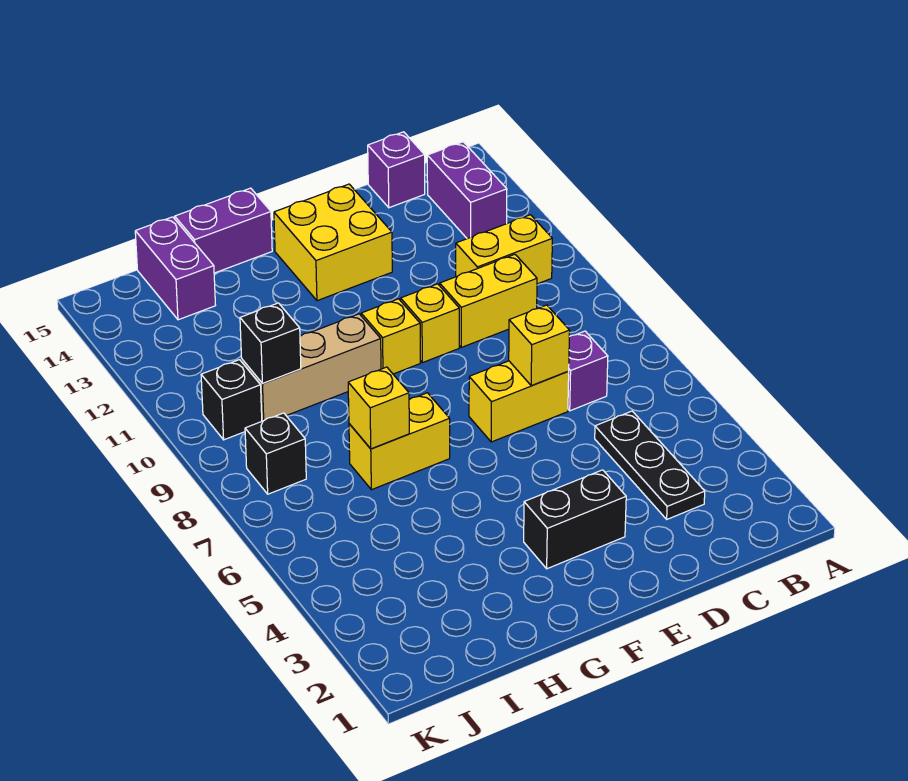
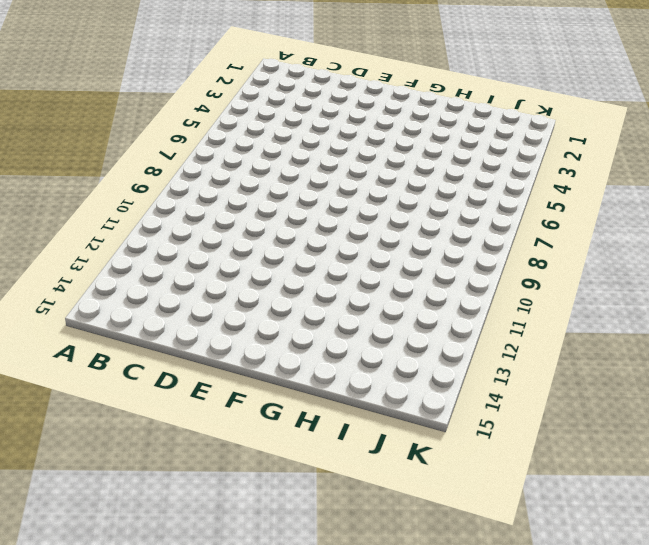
none -> yellow 1x2 brick [456,215,552,284]
none -> purple 1x2 brick [427,142,507,239]
none -> black 1x3 plate [595,411,705,519]

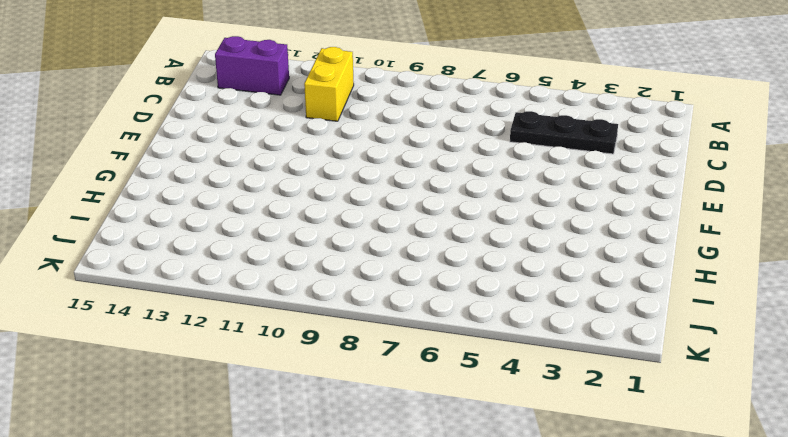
none -> purple 1x1 brick [568,331,608,411]
none -> yellow 1x2 brick [440,254,537,347]
none -> purple 1x1 brick [368,132,425,208]

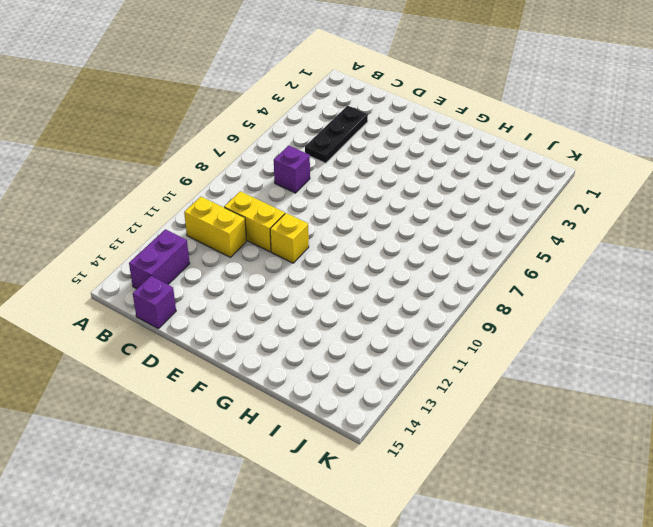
none -> yellow 1x2 brick [469,361,569,442]
none -> black 1x2 brick [524,470,626,569]
none -> yellow 2x2 brick [274,184,392,301]

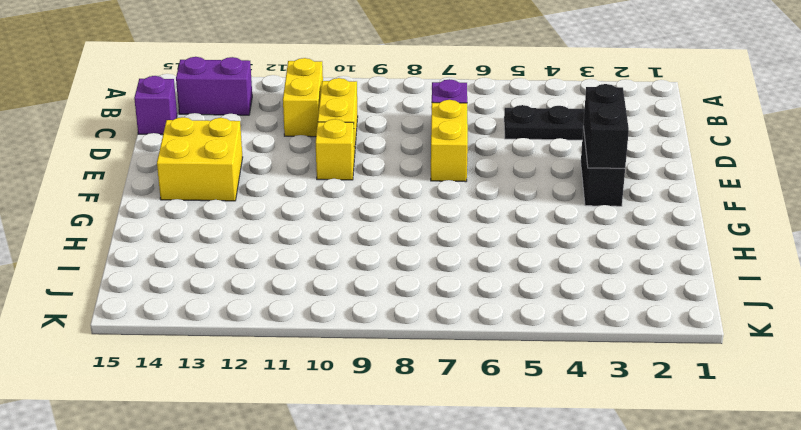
black 1x2 brick [583,84,629,168] -> none
none -> yellow 1x1 brick [361,299,420,374]
none -> yellow 1x2 brick [349,393,450,490]
none -> tan 1x3 brick [242,314,381,421]

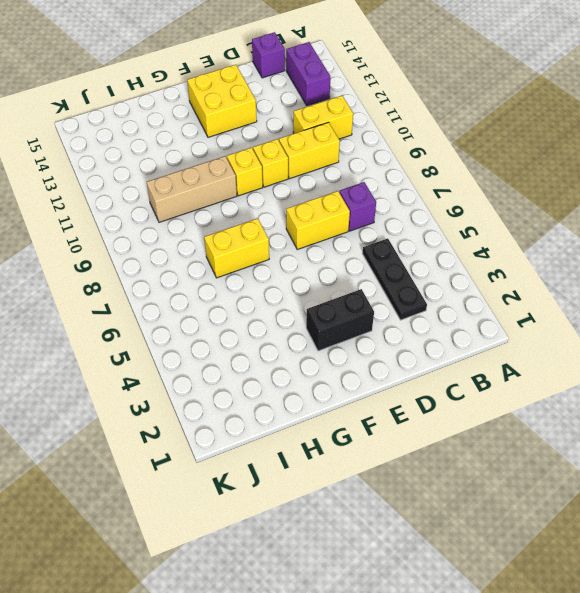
none -> purple 1x2 brick [175,188,272,273]
none -> purple 1x2 brick [135,217,216,320]
none -> black 1x1 brick [245,413,306,494]

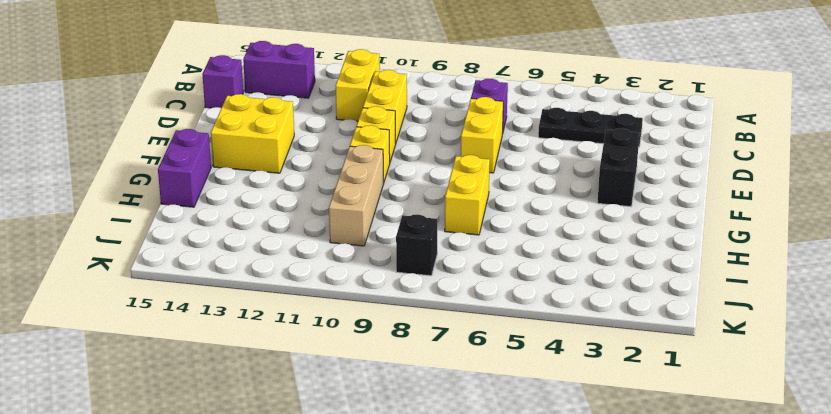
none -> purple 1x2 brick [135,217,216,320]
none -> black 1x1 brick [201,360,262,440]
none -> yellow 1x1 brick [509,305,570,386]

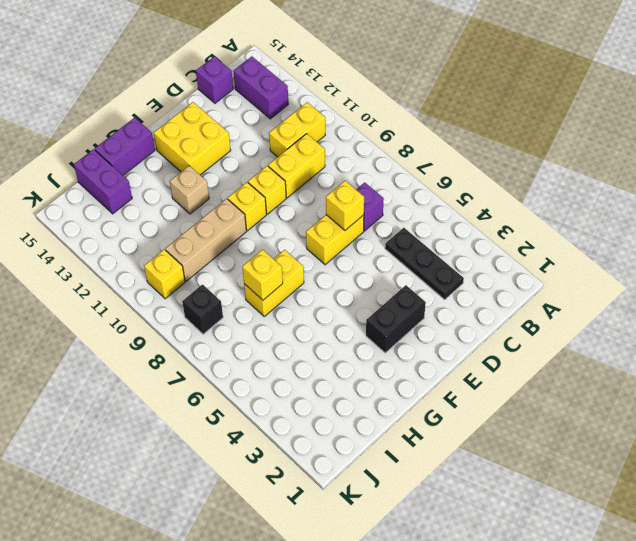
tan 1x1 brick [170,166,209,214] -> none
yellow 1x1 brick [144,249,185,299] -> black 1x1 brick [201,360,262,440]
none -> black 1x1 brick [240,303,301,383]

